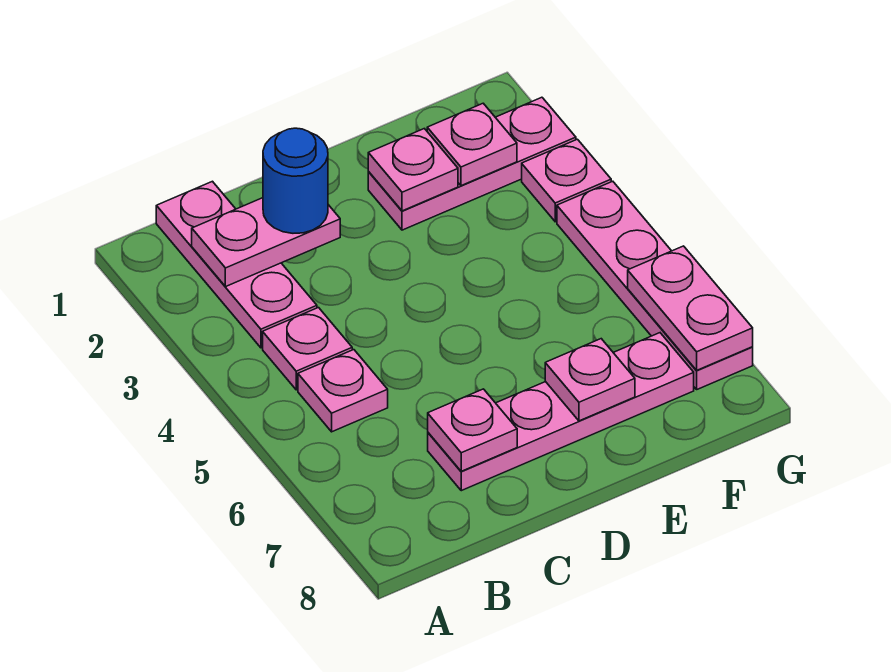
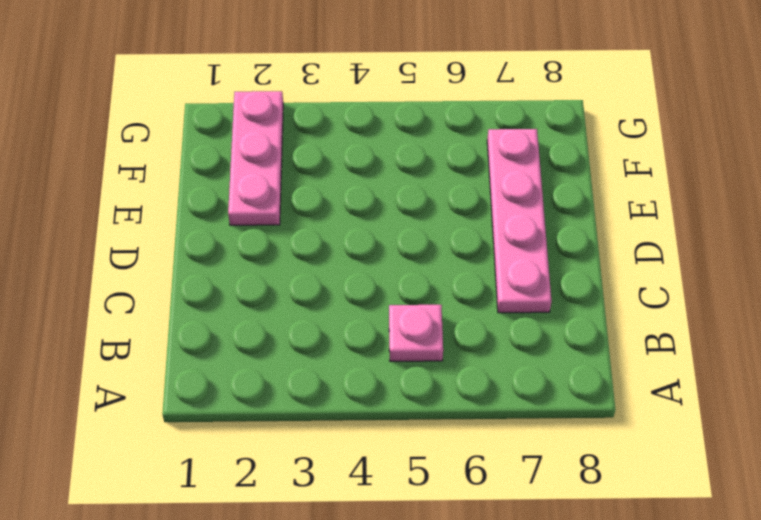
none -> pink 1x3 plate [156,181,317,348]
none -> pink 1x1 plate [263,308,352,390]
none -> pink 1x1 plate [522,139,611,222]

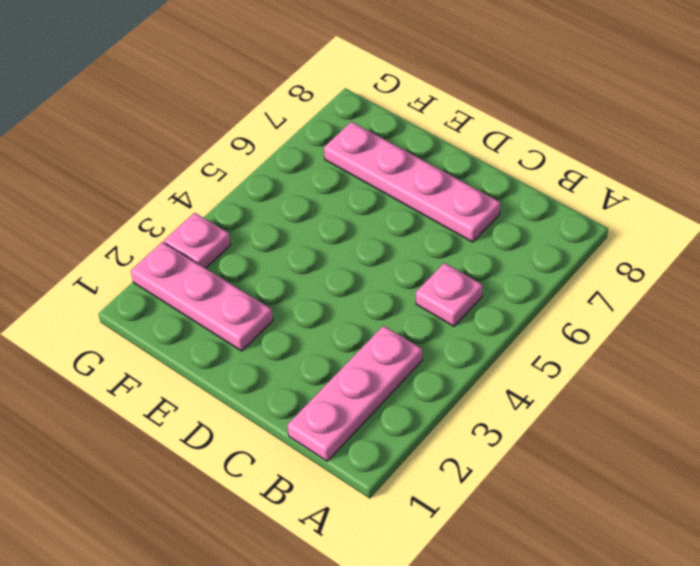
none -> pink 1x1 plate [263,308,352,390]
none -> pink 1x4 plate [557,181,753,389]
none -> pink 1x2 plate [192,198,340,287]

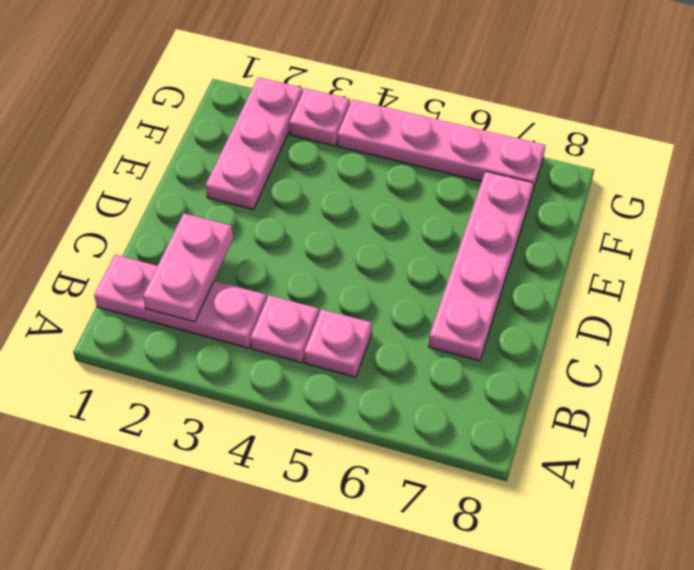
none -> pink 1x1 plate [428,389,517,471]
none -> pink 1x1 plate [368,129,458,211]
none -> pink 1x1 plate [545,339,635,421]

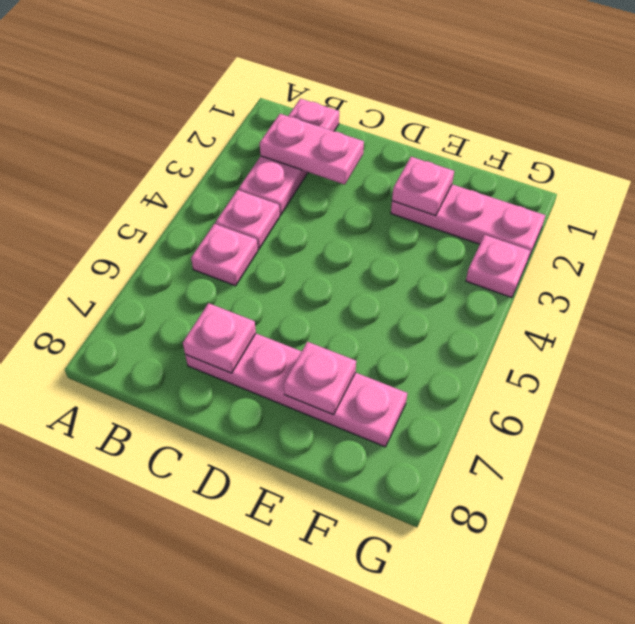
none -> pink 1x4 plate [557,181,753,389]
none -> pink 1x1 plate [427,103,517,186]
none -> pink 1x2 plate [628,246,753,370]

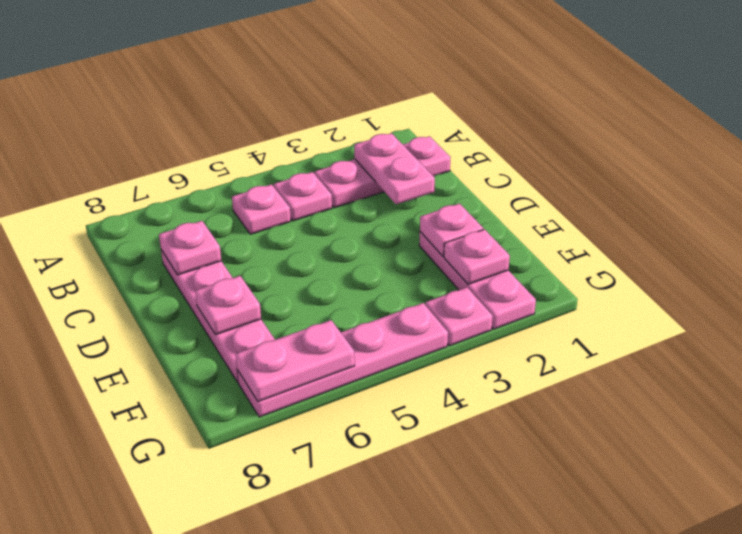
none -> blue 1x1 round brick [263,128,328,233]

